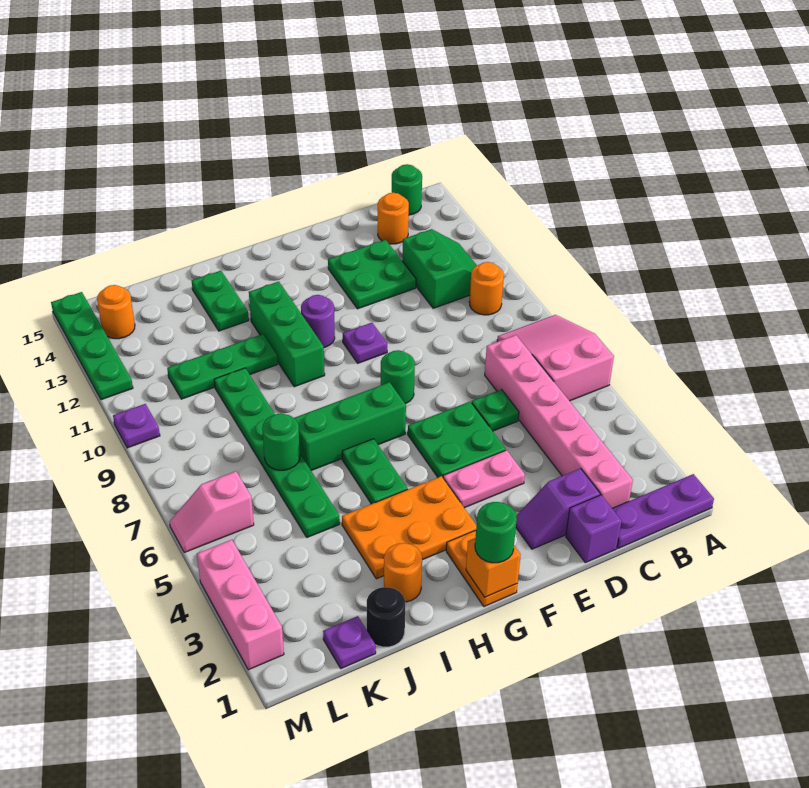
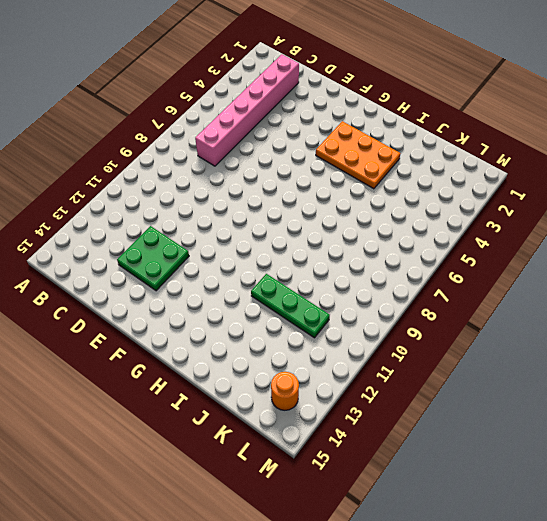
none -> purple 1x3 plate [612,474,714,548]
none -> pink 2x3 slope [497,315,614,401]
none -> orange 1x1 round brick [469,262,504,315]
none -> green 2x2 slope [402,229,477,308]

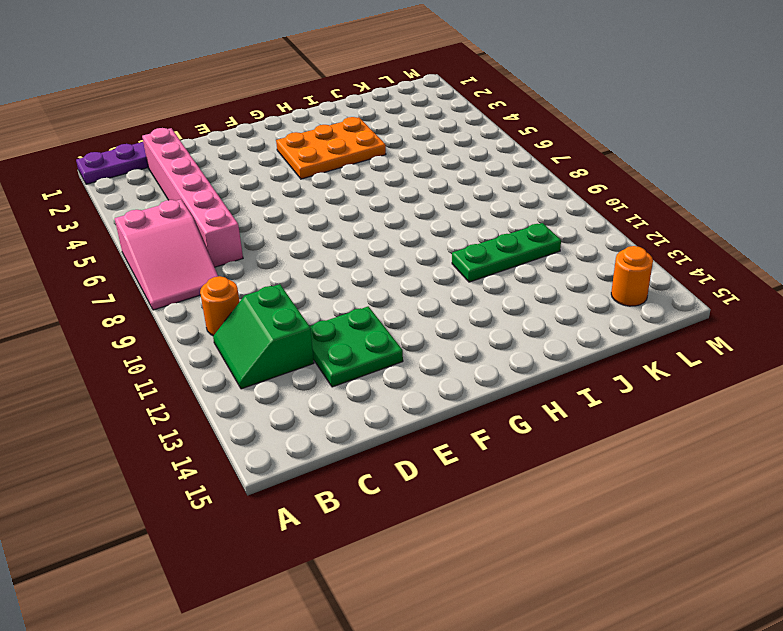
none -> green 1x1 round brick [392,164,422,215]
none -> orange 1x1 round brick [378,193,409,244]
none -> purple 1x1 brick [566,495,621,563]
none -> purple 1x2 slope [516,468,600,549]

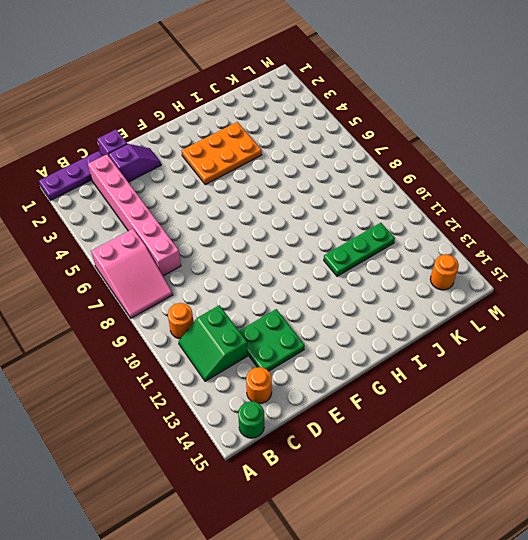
none -> green 1x1 plate [472,390,519,431]
none -> pink 1x2 plate [443,450,525,508]
none -> green 2x2 plate [408,402,506,477]
none -> green 1x1 round brick [381,350,415,404]

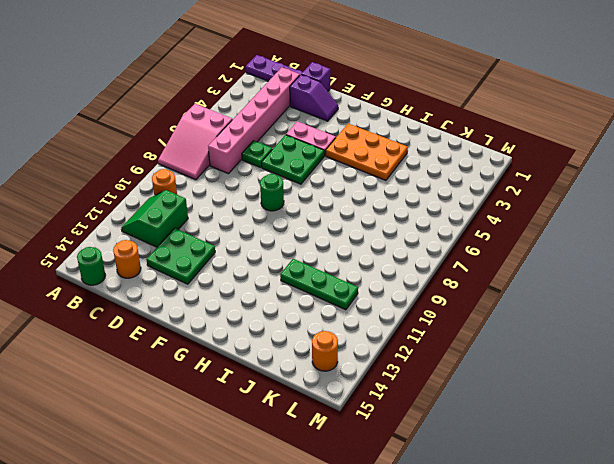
none -> purple 1x1 plate [343,323,387,363]
none -> orange 1x2 plate [446,530,517,607]
none -> green 1x3 brick [295,382,406,471]
none -> purple 1x1 round brick [301,295,335,348]

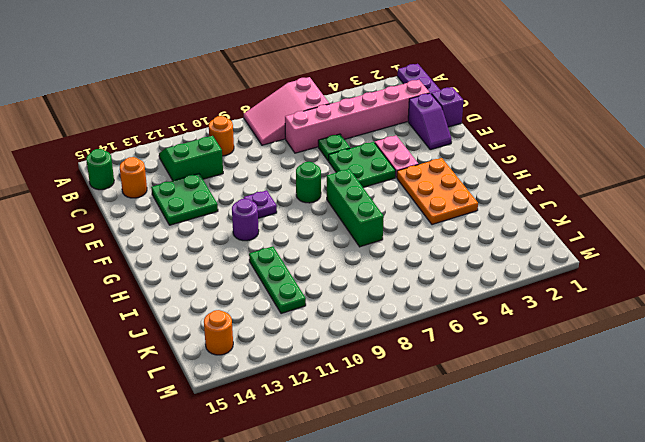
none -> orange 1x2 plate [446,530,517,607]
none -> green 1x2 plate [342,439,408,504]
none -> green 1x3 brick [249,282,325,387]
none -> orange 1x1 round brick [384,543,422,602]

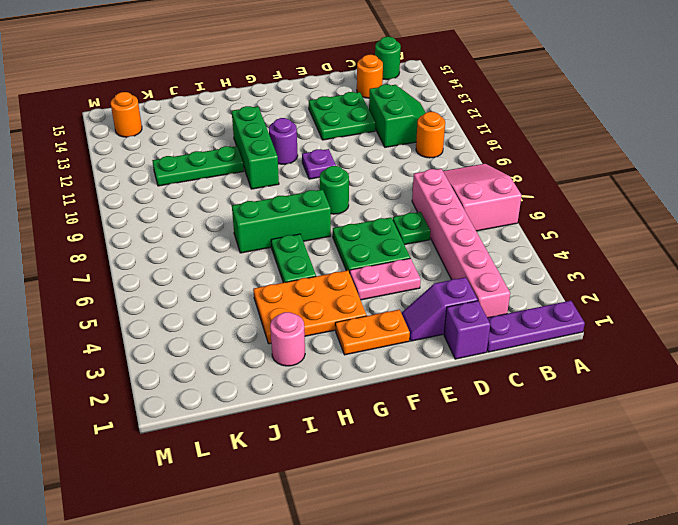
orange 1x2 plate [335,310,410,355] -> orange 1x2 plate turned to [446,530,517,607]
pink 1x1 round brick [270,312,305,366] -> orange 1x1 round brick [384,543,422,602]
none -> green 1x2 plate [192,271,249,331]
none -> black 1x1 round brick [367,587,405,647]
none -> green 1x6 plate [214,368,340,537]
none -> purple 1x1 plate [323,616,376,669]

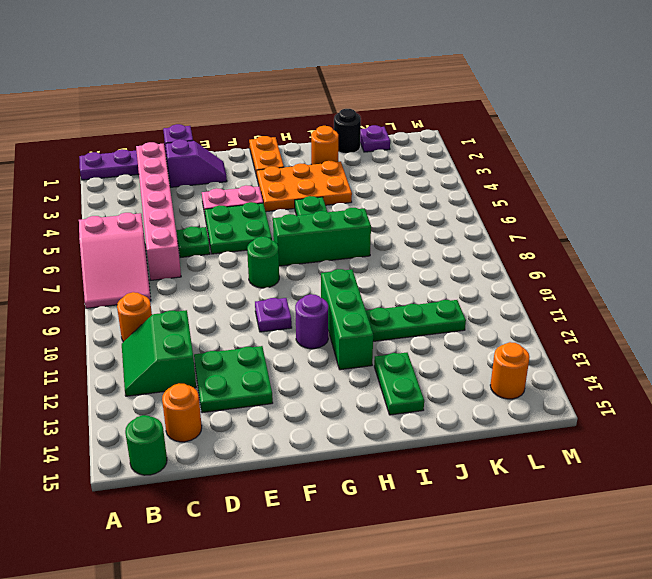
none -> green 1x6 plate [214,368,340,537]
none -> pink 1x2 slope [169,471,254,552]
none -> pink 1x3 brick [197,540,284,670]
none -> purple 1x1 plate [113,404,160,448]

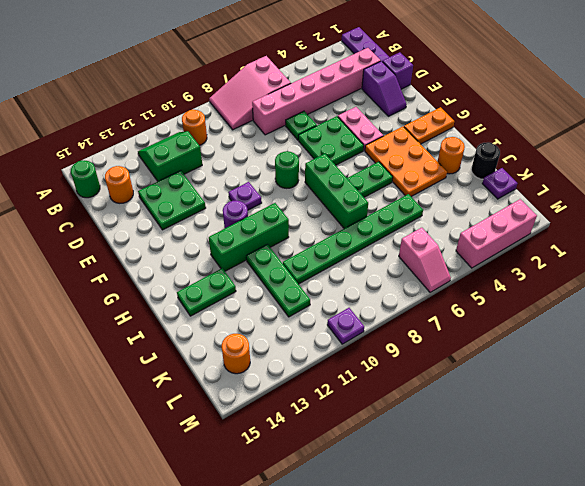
none -> green 1x4 plate [51,292,133,400]
none -> orange 1x1 brick [466,538,521,597]
none -> green 1x1 round brick [262,413,300,470]
none -> green 1x1 round brick [475,502,517,563]

